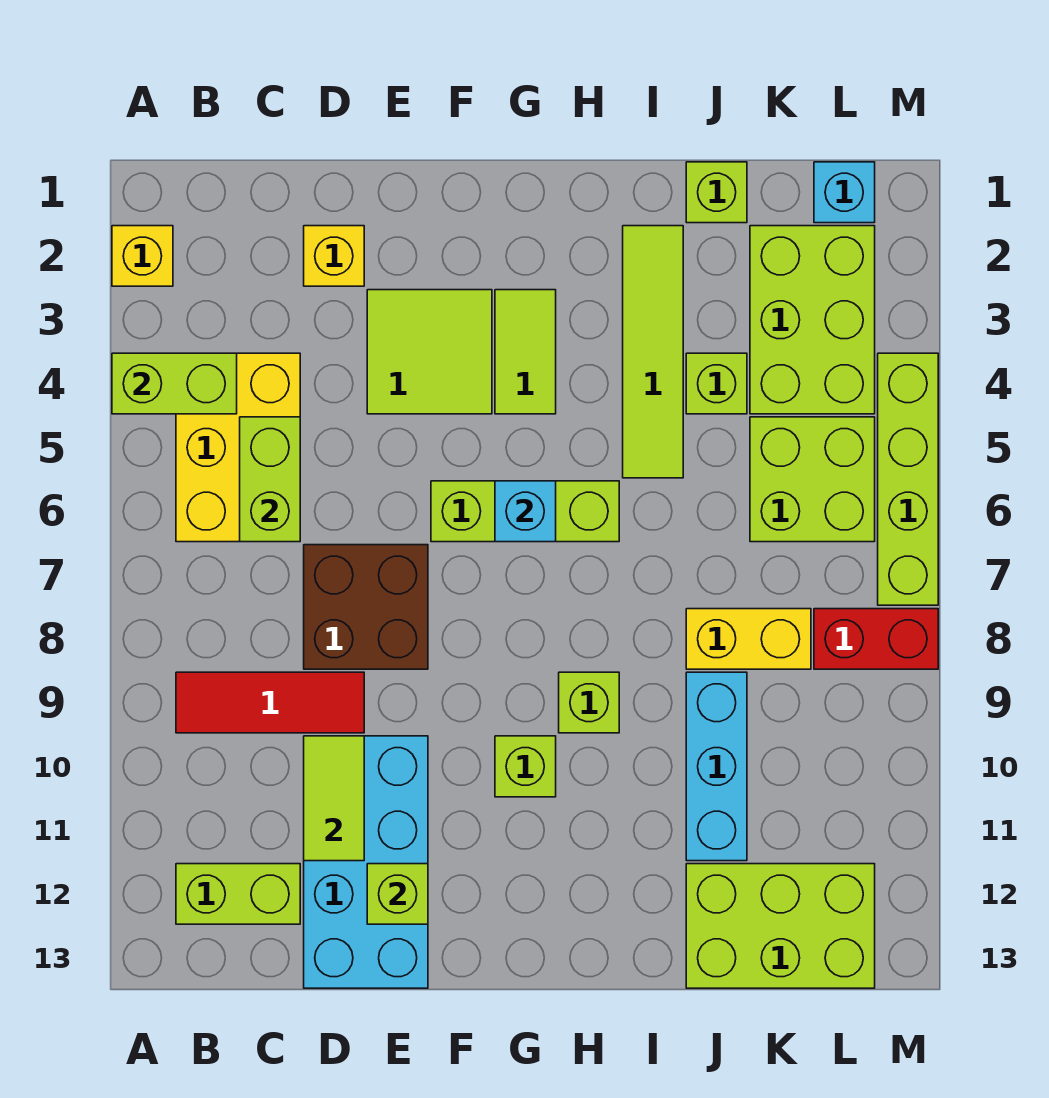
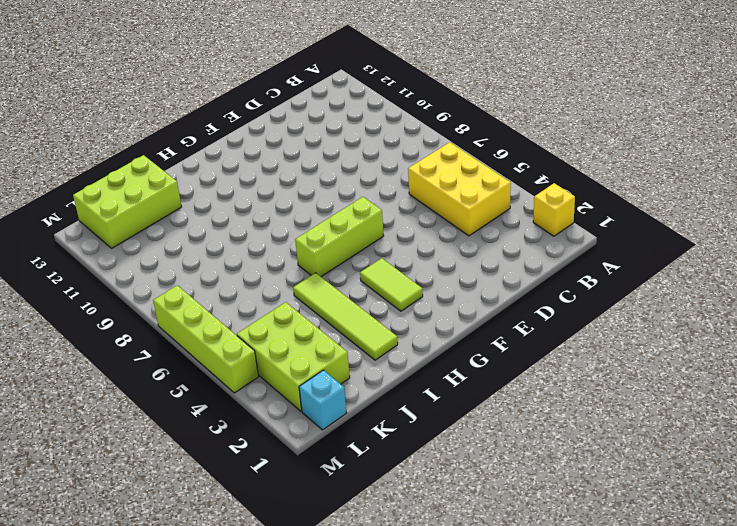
none -> red 1x3 tile [176,672,364,733]
none -> lime 1x2 brick [176,864,300,924]
none -> yellow 1x1 brick [304,226,364,286]

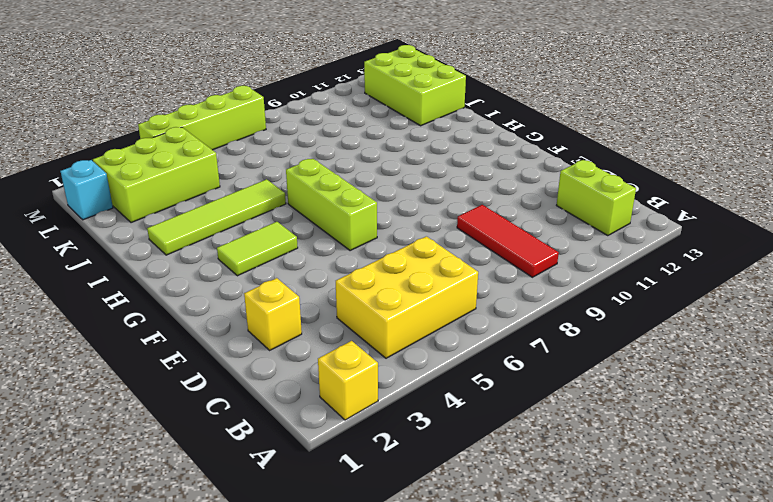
none -> brown 2x2 brick [304,545,428,669]
none -> cyan 2x4 brick [304,736,428,988]
none -> lime 2x2 tile [367,290,492,414]

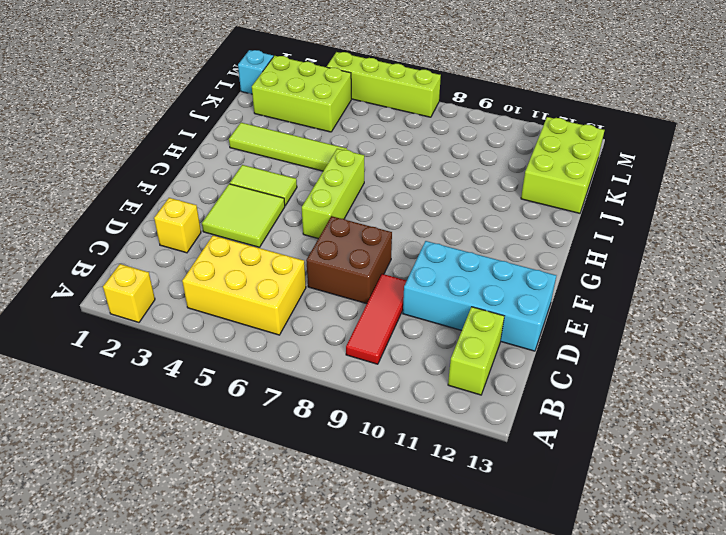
none -> lime 1x1 brick [495,736,556,797]
none -> lime 1x1 brick [559,672,619,733]
none -> lime 1x1 brick [686,162,747,223]

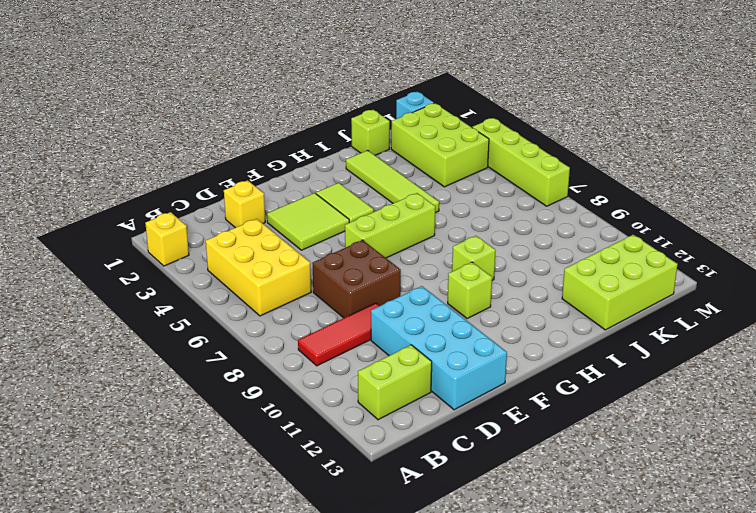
none -> lime 1x1 brick [686,353,747,414]
none -> yellow 1x2 brick [686,609,811,669]
none -> cyan 1x3 brick [686,672,747,861]

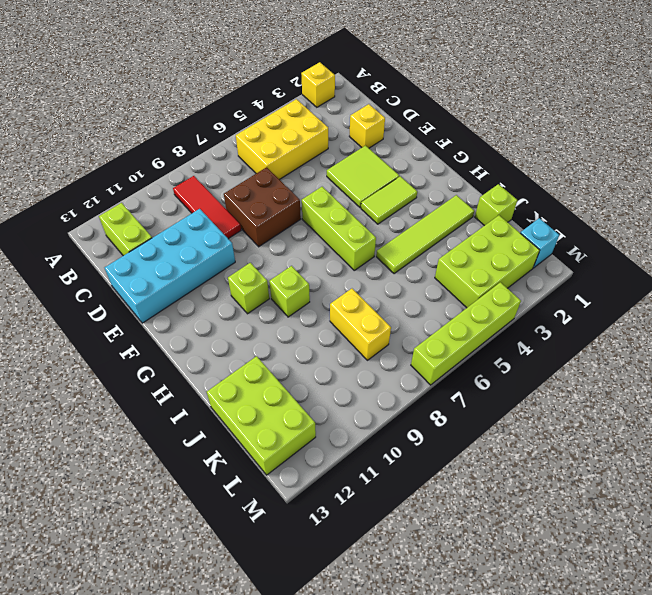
none -> lime 1x1 brick [686,353,747,414]
none -> cyan 1x3 brick [686,672,747,861]
none -> lime 2x2 brick [750,417,875,542]

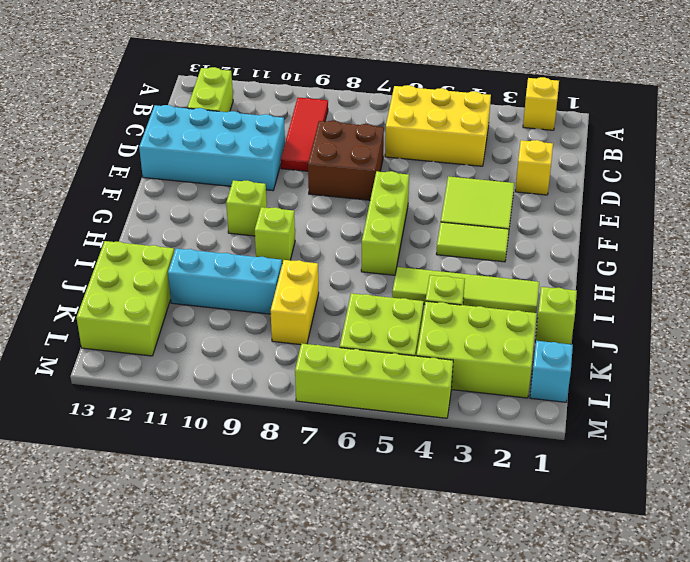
none -> red 1x2 brick [814,609,938,669]
none -> lime 1x2 brick [112,353,237,414]
none -> lime 1x2 brick [240,417,300,542]

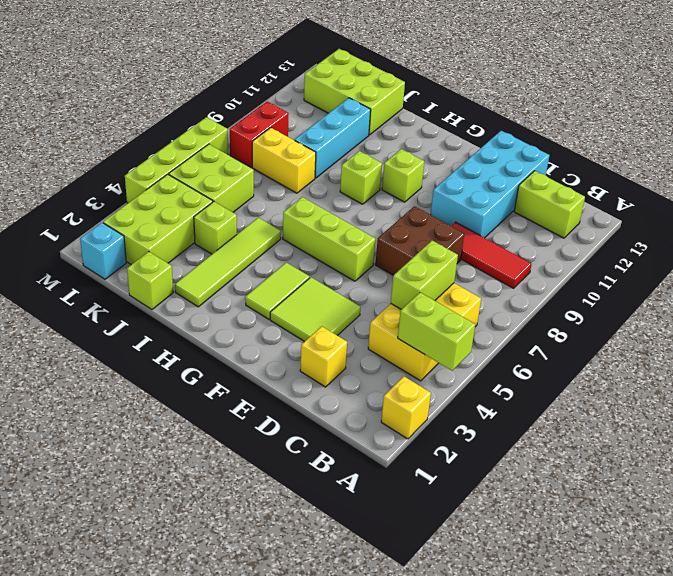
red 1x2 brick [230,101,289,167] -> red 1x2 brick turned to [814,609,938,669]
none -> lime 1x2 tile [304,736,364,861]
none -> lime 1x1 brick [367,864,428,924]
none -> cyan 1x1 brick [495,481,556,542]

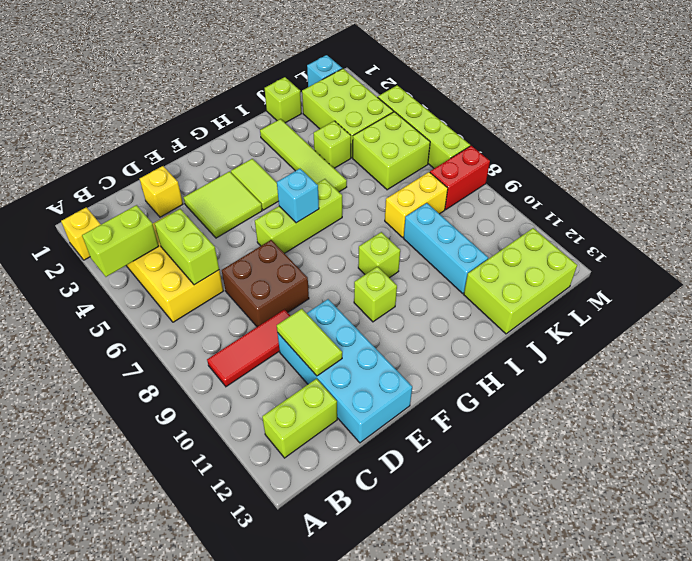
none -> lime 1x1 brick [367,864,428,924]

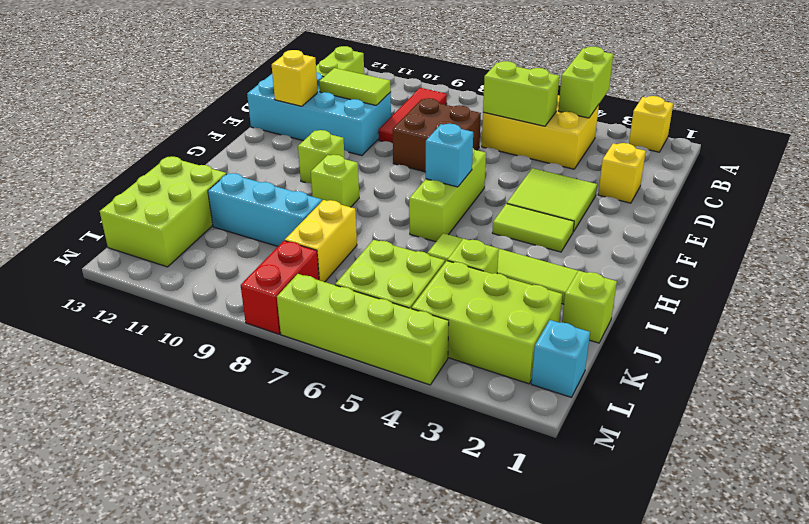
yellow 1x1 brick [272,50,318,106] -> lime 1x1 brick [367,864,428,924]

